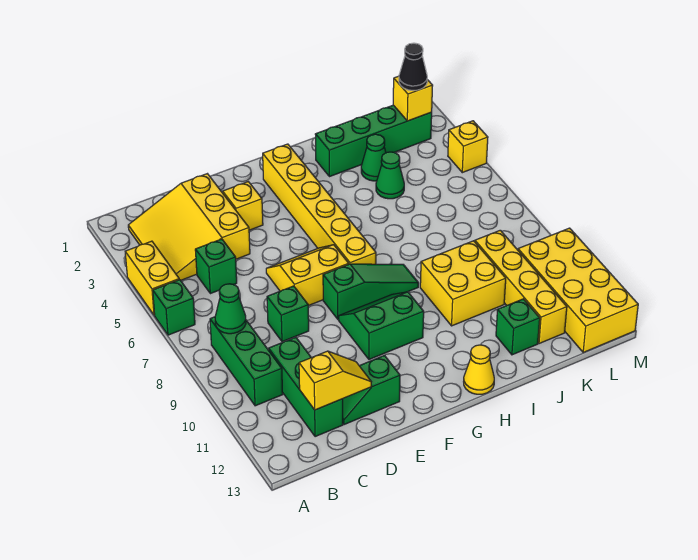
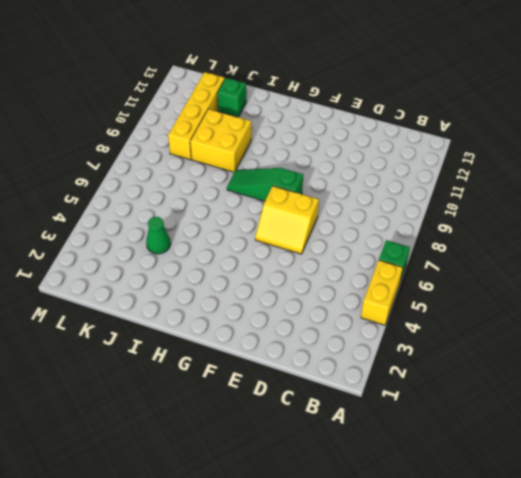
none -> yellow 3x3 slope [128,174,250,280]
none -> green 1x3 brick [210,317,283,406]
none -> green 1x1 brick [195,239,237,294]

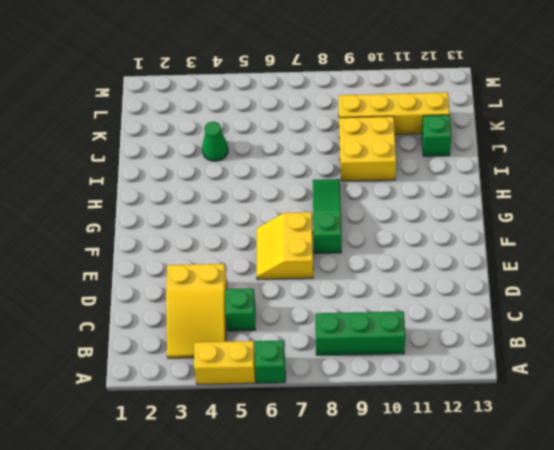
yellow 2x3 slope [166,264,227,358] -> yellow 3x3 slope [128,174,250,280]
none -> green 1x3 brick [269,337,343,437]
none -> green 1x1 brick [267,286,309,342]
none -> green 1x2 slope [343,355,400,425]

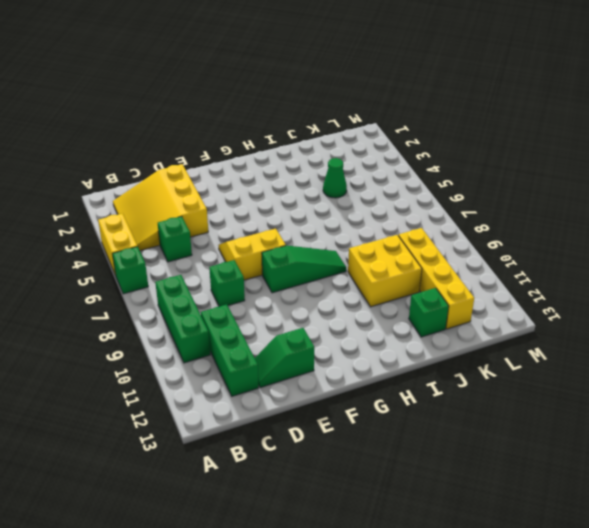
none -> yellow 1x1 brick [223,182,263,230]
none -> green 2x2 slope [339,292,424,359]
none -> yellow 1x6 brick [263,144,376,264]

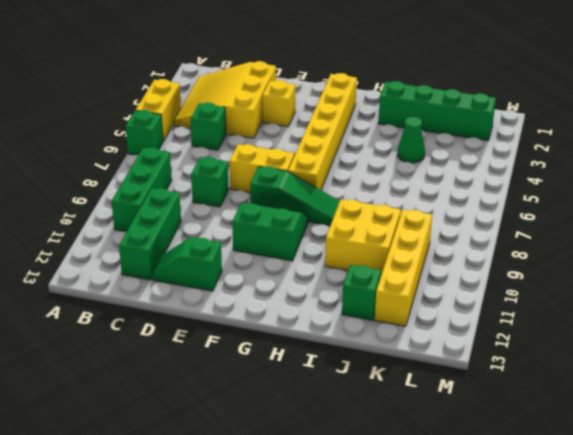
none -> yellow 1x1 cone [464,345,494,394]
none -> green 1x1 cone [361,134,386,181]
none -> yellow 2x4 brick [518,228,638,352]

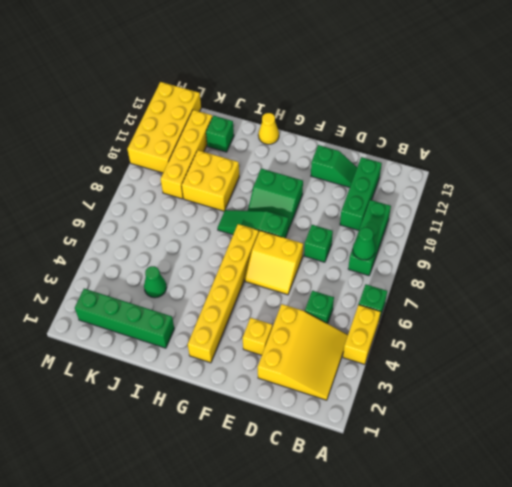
none -> green 1x1 cone [361,134,386,181]
none -> yellow 1x1 brick [448,121,488,173]
none -> yellow 1x2 slope [299,351,371,410]

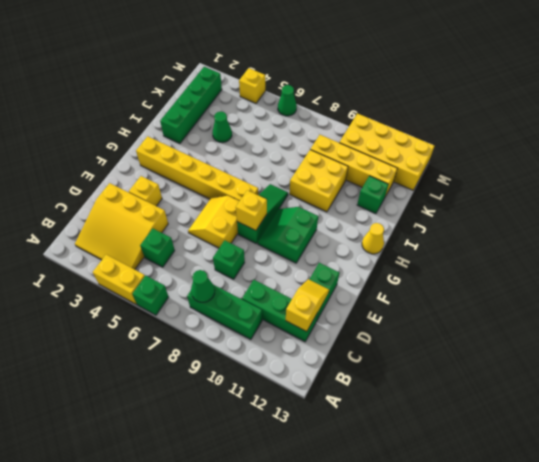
yellow 1x1 brick [236,190,267,230] -> yellow 1x1 brick moved to [393,76,433,121]
green 1x1 cone [278,85,297,116] -> green 1x1 cone moved to [361,134,386,181]
none -> black 1x1 cone [399,43,427,90]

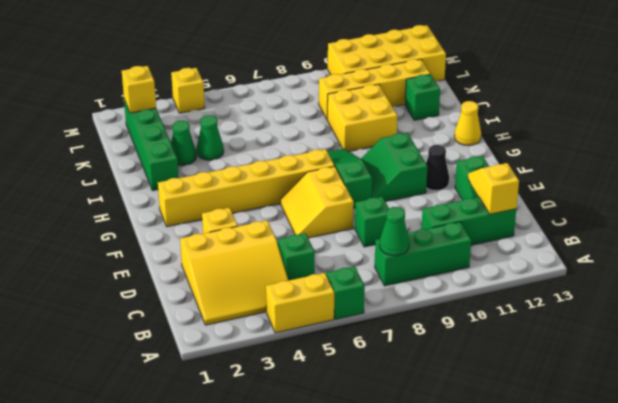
black 1x1 cone [426,145,449,191] -> black 1x1 cone moved to [399,43,427,90]

